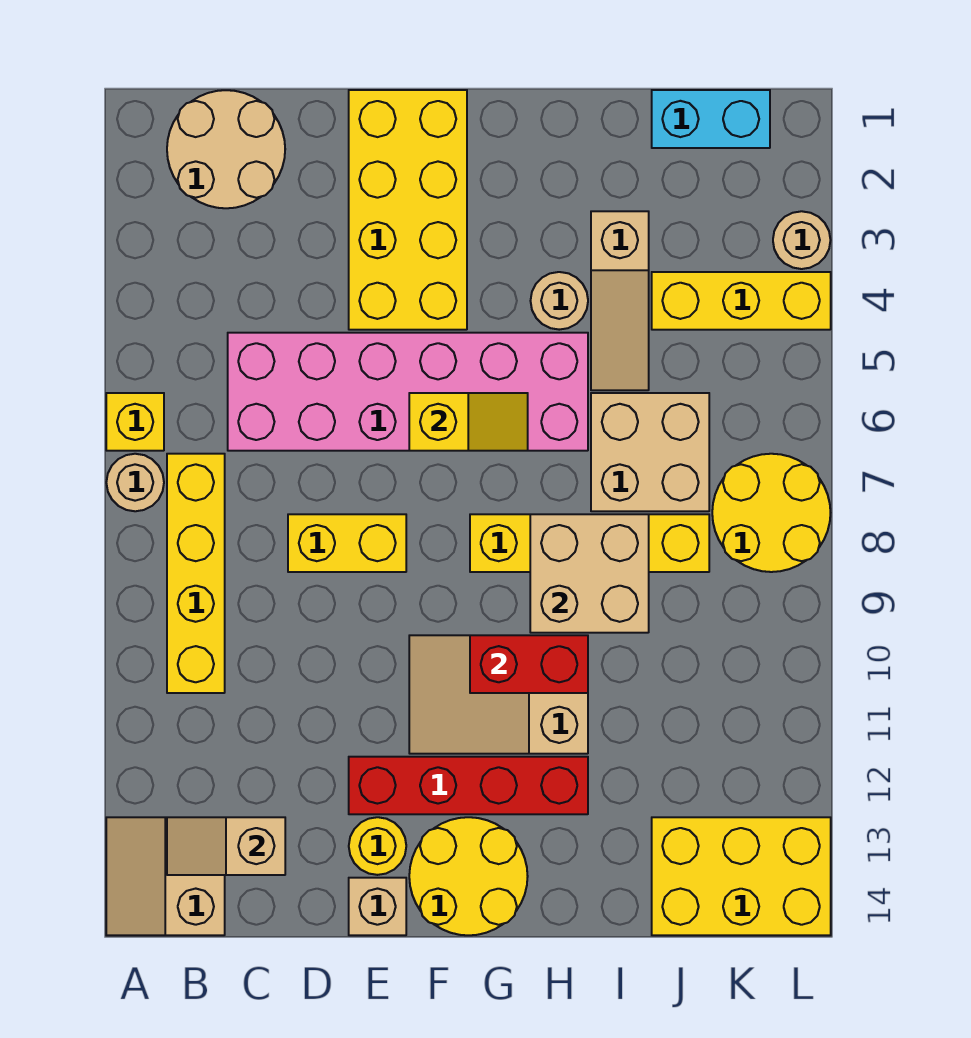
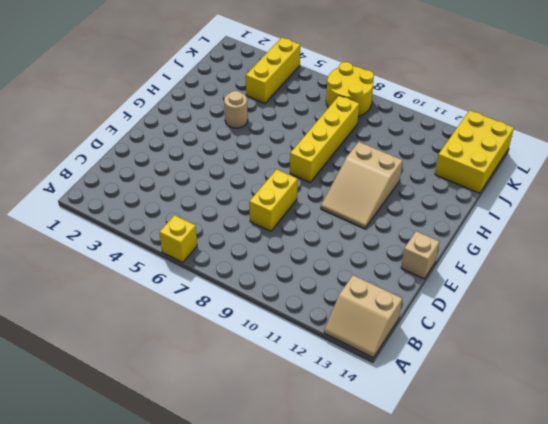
none -> tan 1x1 round brick [106,454,164,511]
none -> tan 2x2 round brick [167,90,285,208]
none -> yellow 1x4 brick [167,454,225,693]

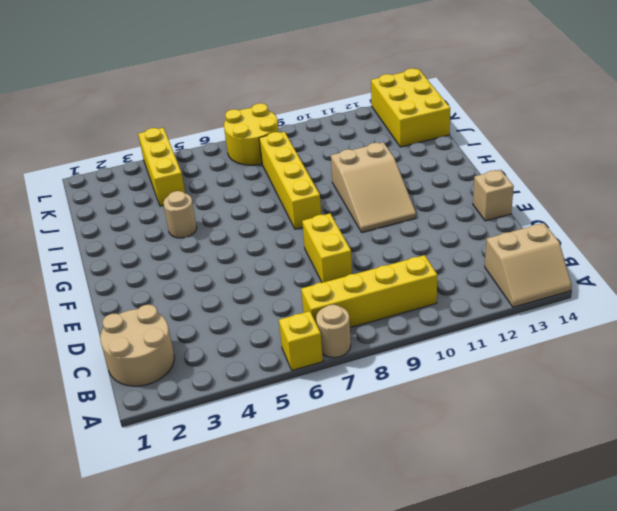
none -> pink 2x6 brick [228,333,588,451]
none -> yellow 2x4 brick [349,90,467,330]
none -> red 1x4 brick [349,757,588,814]

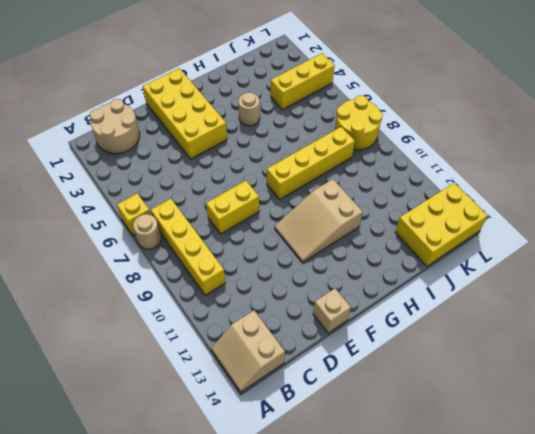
none -> pink 2x6 brick [228,333,588,451]
none -> red 1x4 brick [349,757,588,814]
none -> yellow 1x1 round brick [349,817,406,875]

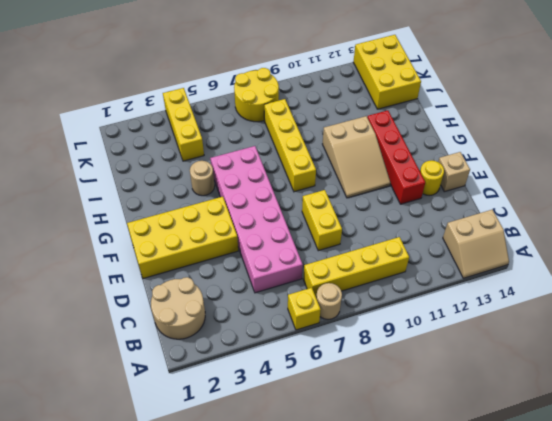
none -> yellow 2x2 round brick [409,817,528,935]
none -> tan 1x3 slope [591,211,649,390]
none -> tan 2x2 brick [591,393,709,511]

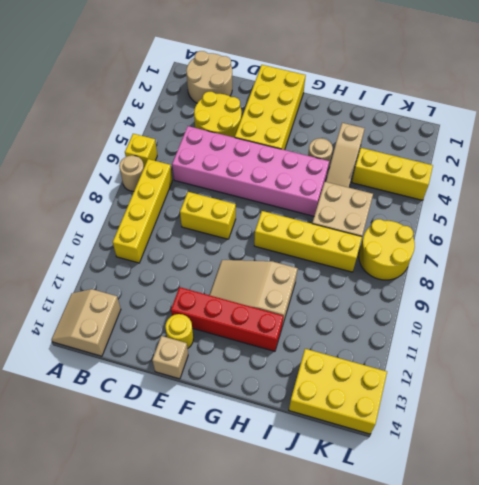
yellow 2x2 round brick [194,92,241,138] -> yellow 2x2 round brick moved to [409,817,528,935]
none -> cyan 1x2 brick [652,90,770,148]
none -> tan 1x1 round brick [773,211,830,269]
none -> tan 1x2 slope [167,817,285,875]

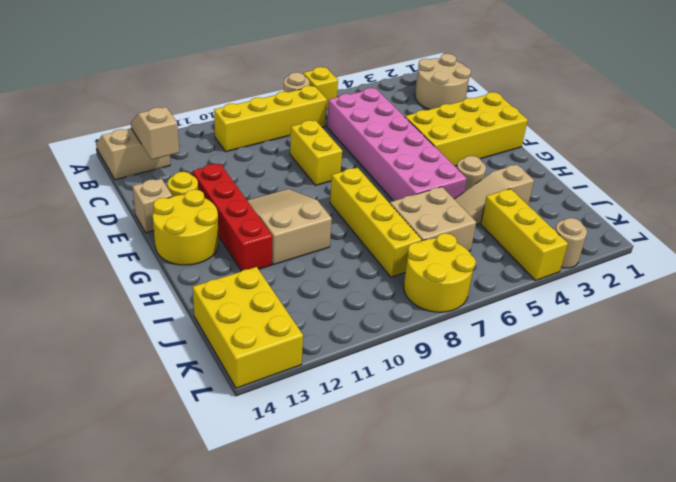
none -> cyan 1x2 brick [652,90,770,148]
none -> yellow 1x2 slope [409,393,528,451]
none -> red 1x2 brick [470,635,588,693]

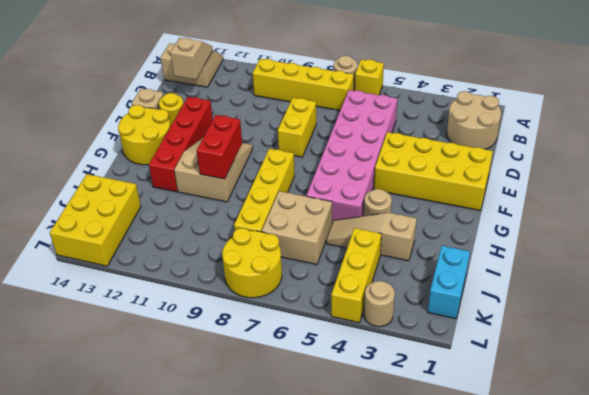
none -> yellow 1x2 slope [409,393,528,451]
none -> tan 2x2 brick [530,514,649,633]

